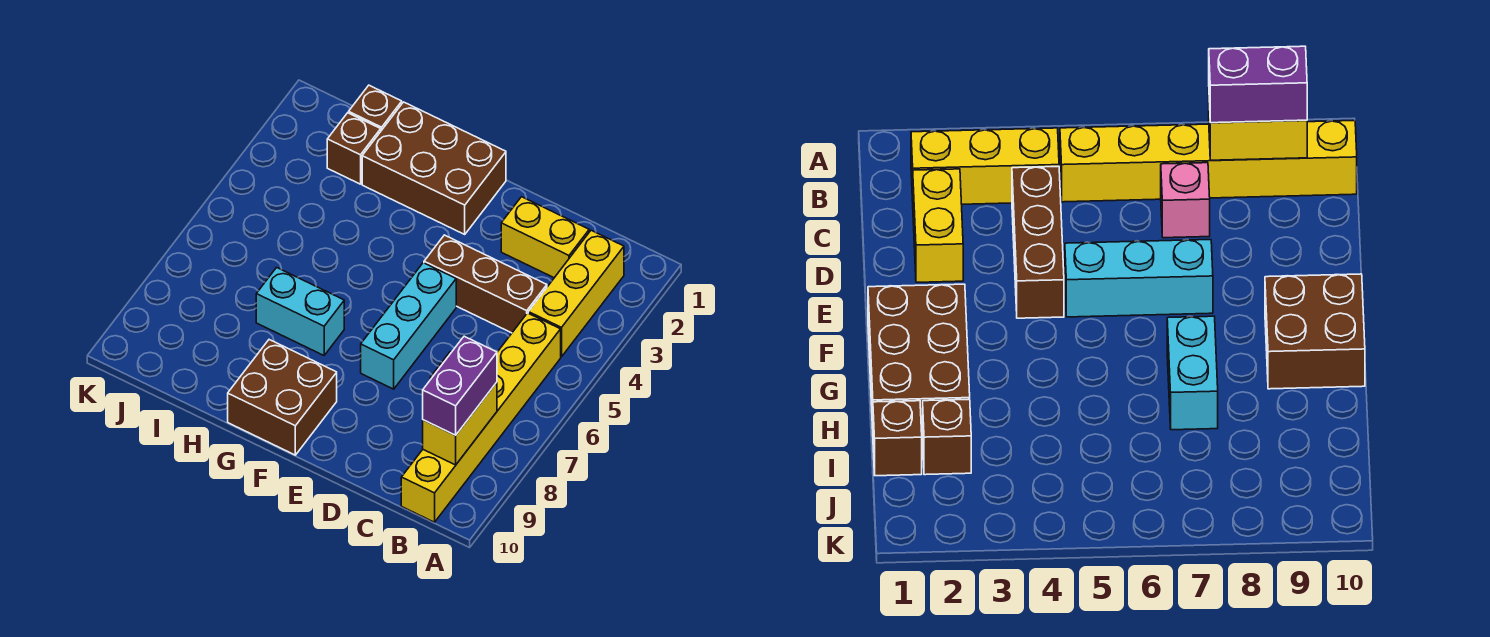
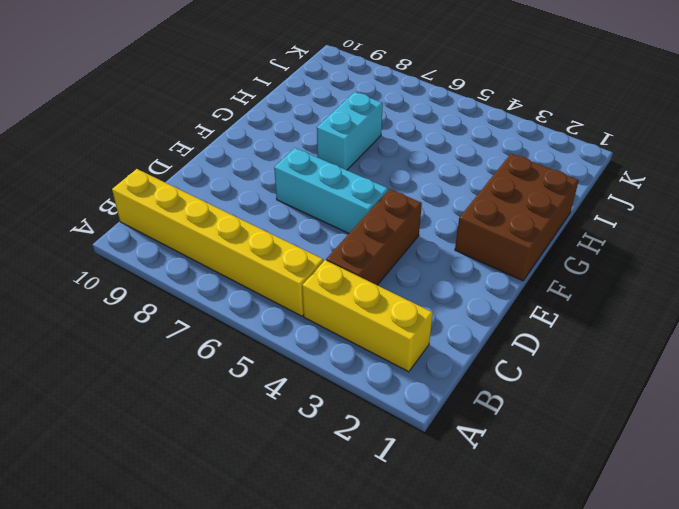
none -> yellow 1x2 brick [501,197,589,278]
none -> pink 1x1 brick [1161,163,1210,238]
none -> brown 2x2 brick [228,340,337,455]

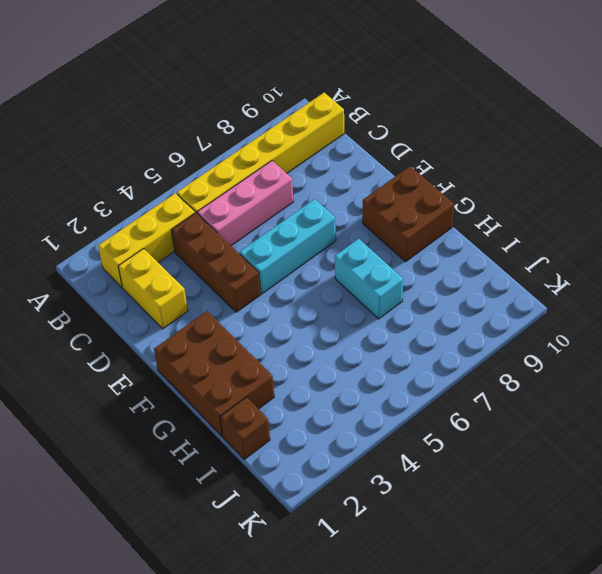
pink 1x3 brick [197,161,293,246] -> pink 1x1 brick [1161,163,1210,238]
none -> brown 1x1 brick [327,113,381,184]
none -> yellow 1x2 brick [423,382,497,465]
none -> purple 1x2 brick [423,336,497,435]

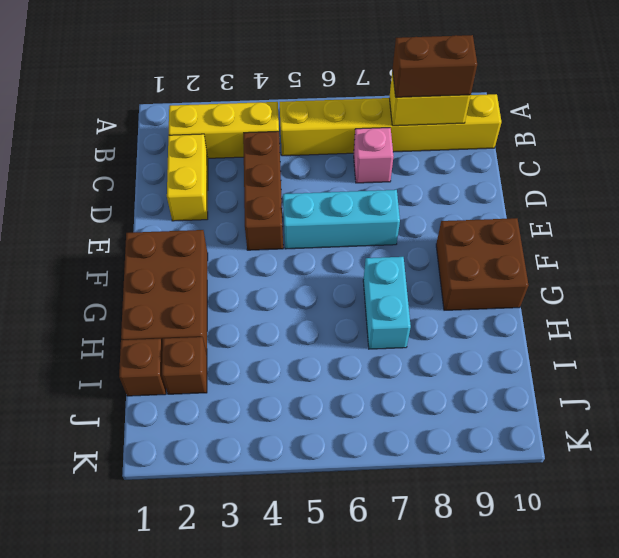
brown 1x2 brick [393,35,477,97] -> purple 1x2 brick [423,336,497,435]

